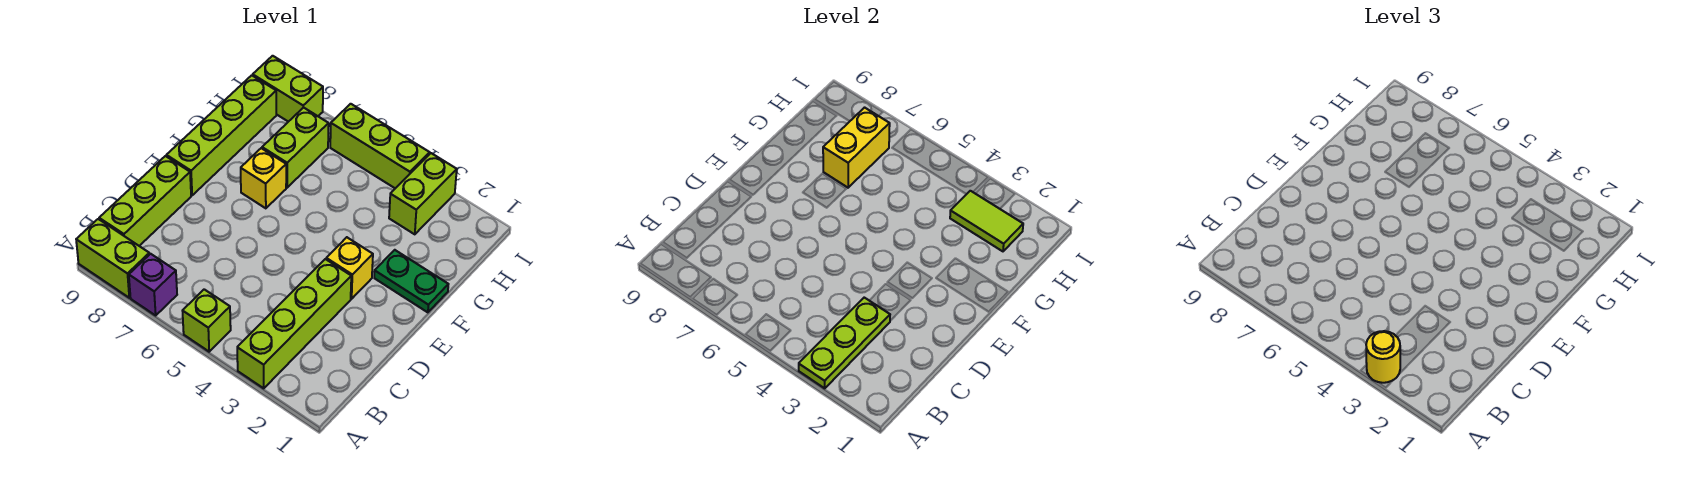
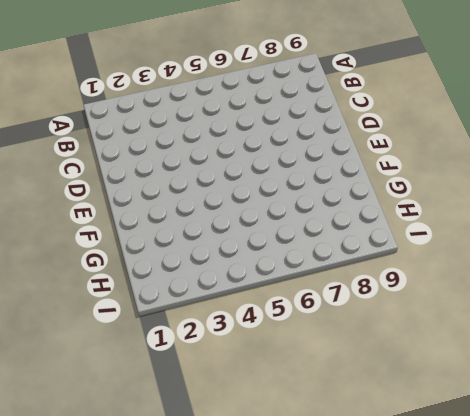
none -> lime 1x4 brick [237,259,351,388]
none -> lime 1x1 brick [183,289,231,352]
none -> purple 1x1 brick [129,254,177,315]

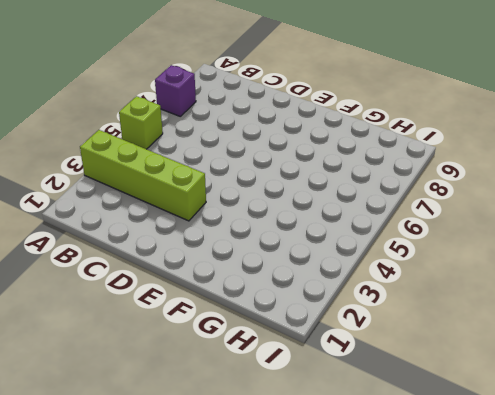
none -> lime 1x2 brick [76,219,149,298]
none -> lime 1x3 brick [99,156,191,246]
none -> yellow 1x1 brick [326,237,373,299]

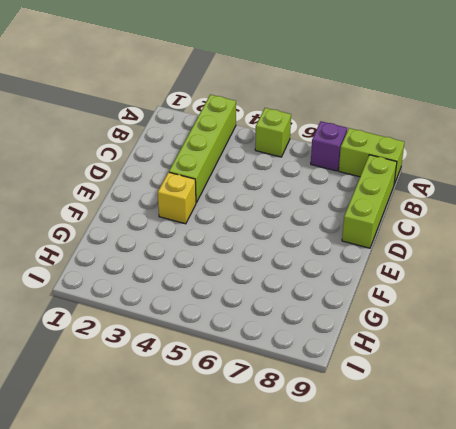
none -> lime 1x4 brick [166,75,276,195]
none -> green 1x2 plate [374,250,448,312]
none -> yellow 1x1 brick [241,148,286,208]

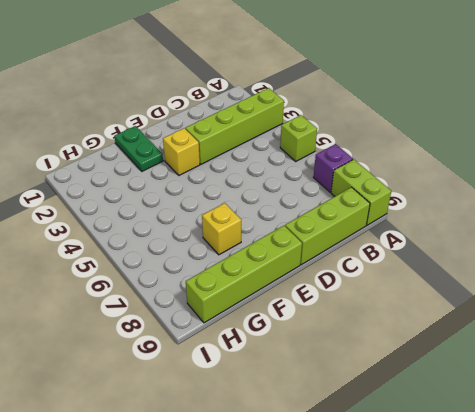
none -> lime 1x2 brick [262,107,329,188]
none -> lime 1x2 brick [389,153,457,234]
none -> lime 1x3 brick [330,104,430,188]

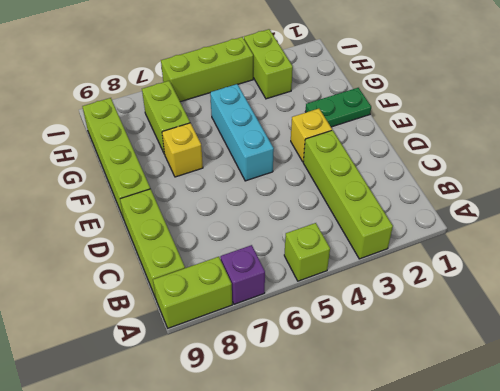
cyan 1x3 brick [210,84,274,181] -> none
none -> lime 1x2 brick [253,56,323,122]
none -> lime 1x3 plate [799,298,890,388]
none -> yellow 1x2 brick [823,108,890,188]

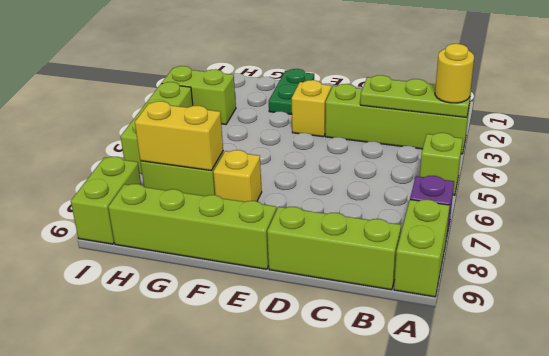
none -> lime 1x2 tile [950,191,1023,251]

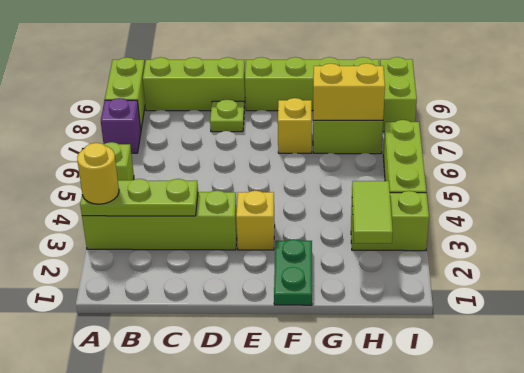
lime 1x1 plate [210,99,244,132] -> none

